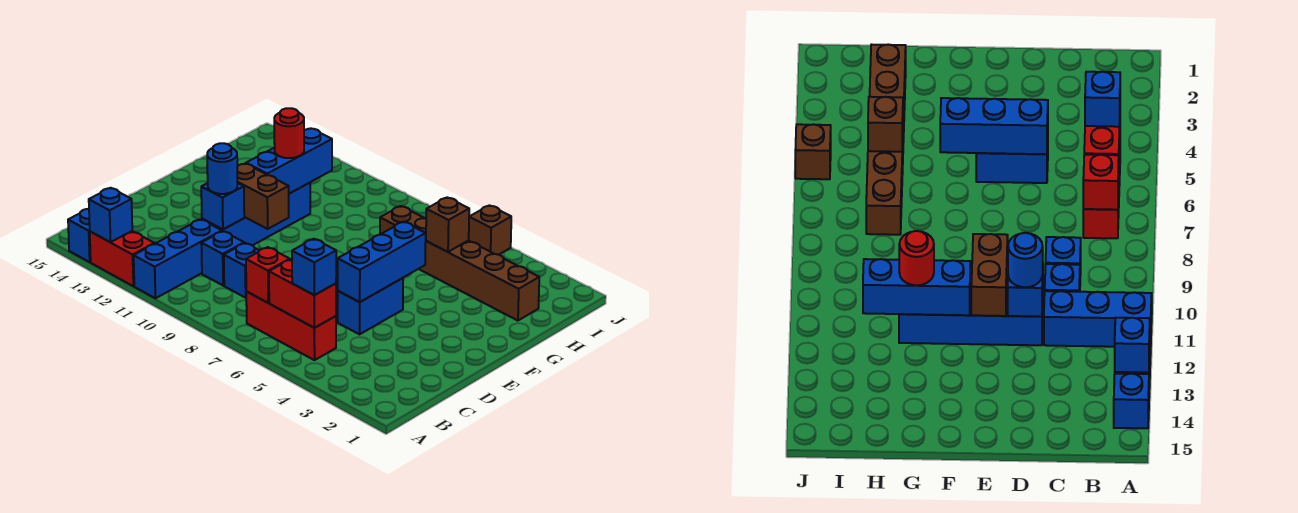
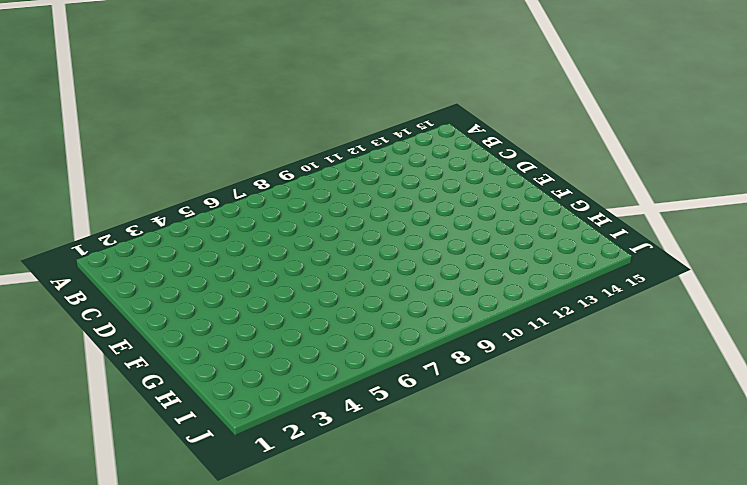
none -> blue 1x3 brick [134,219,222,298]
none -> red 1x2 brick [90,231,154,286]
none -> blue 1x1 brick [68,209,91,262]

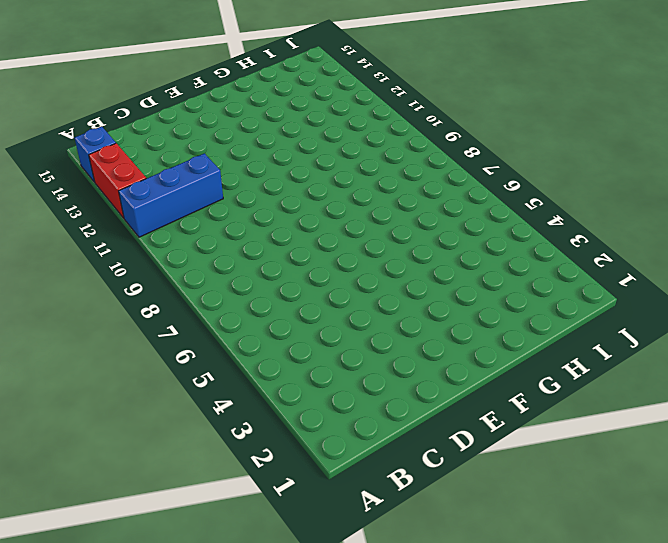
none -> red 1x3 brick [246,292,336,360]
none -> blue 1x1 brick [224,243,260,298]
none -> blue 1x1 brick [201,231,244,285]

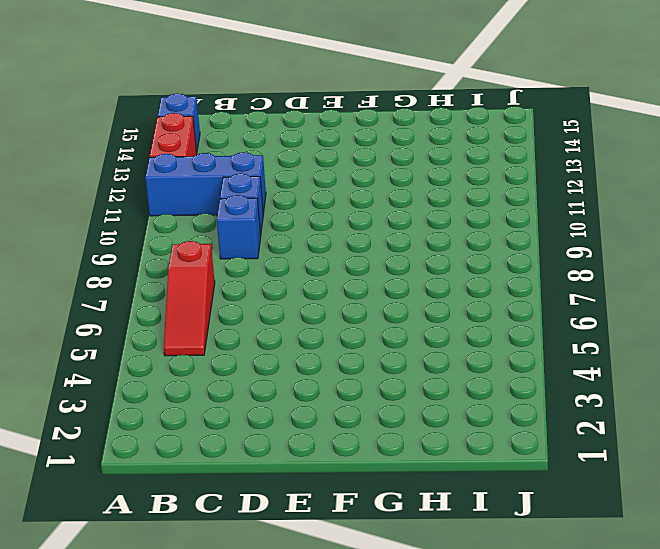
red 1x3 slope [164,241,215,356] -> red 1x3 brick [246,292,336,360]
none -> blue 1x2 brick [338,278,403,334]
none -> blue 1x4 brick [202,183,310,245]
none -> brown 1x6 brick [380,206,539,321]

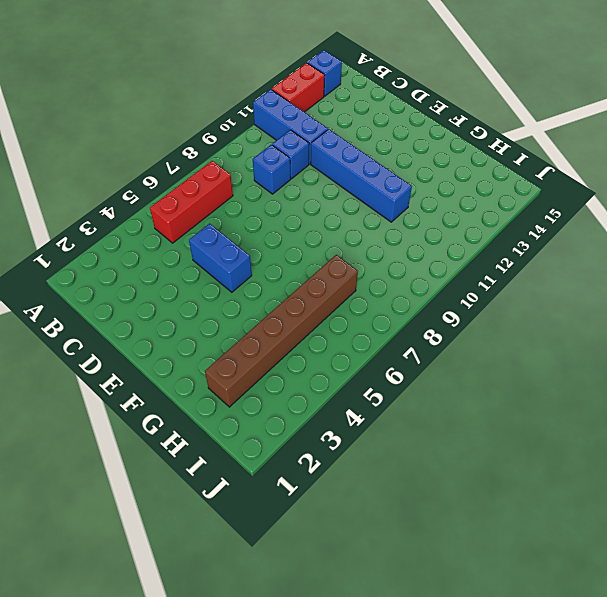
none -> brown 1x1 brick [469,205,511,255]
none -> blue 1x1 brick [89,188,132,242]
none -> red 1x2 brick [269,259,336,328]

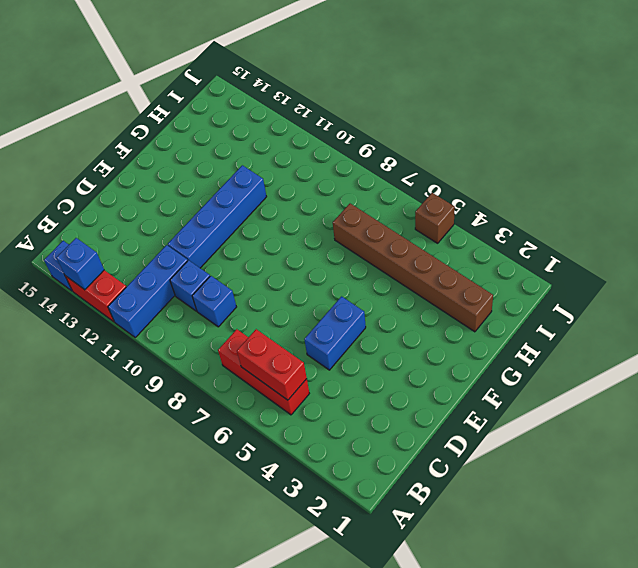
none -> red 1x1 brick [246,247,290,303]
none -> blue 1x3 brick [338,222,426,302]
none -> blue 1x1 brick [201,183,244,229]

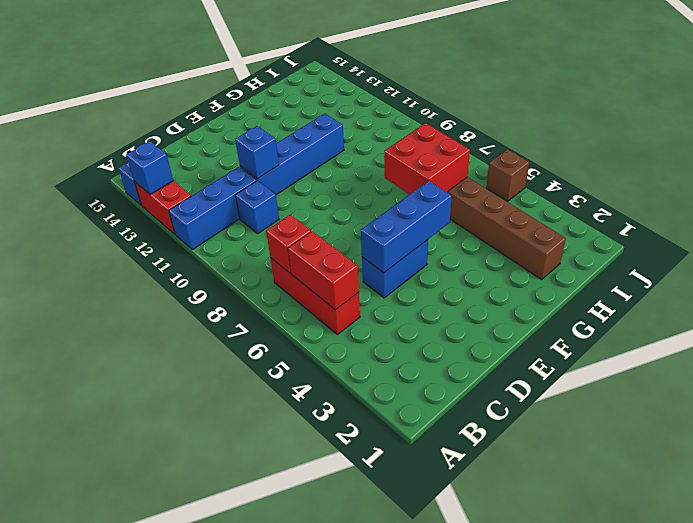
red 2x2 brick [384,123,470,195] -> none
none -> blue 1x1 brick [224,243,260,298]
none -> brown 1x2 brick [237,163,289,229]
none -> blue 1x3 brick [246,129,332,194]

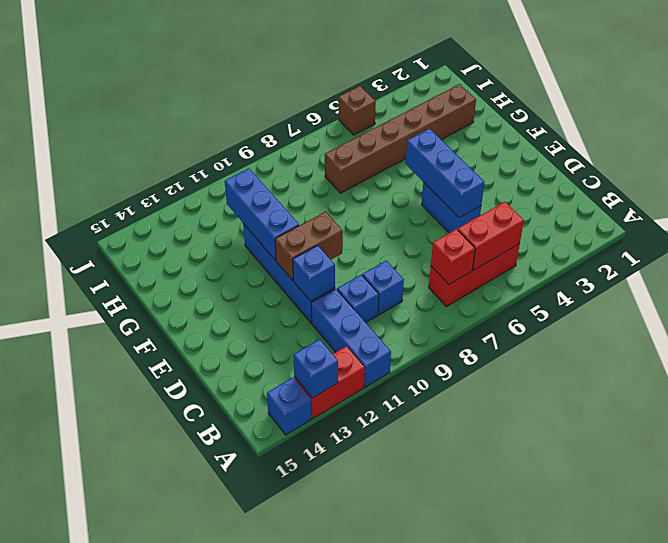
none -> brown 1x1 brick [426,197,469,252]
none -> blue 1x1 brick [292,239,336,295]
none -> blue 1x1 round brick [207,143,237,194]

